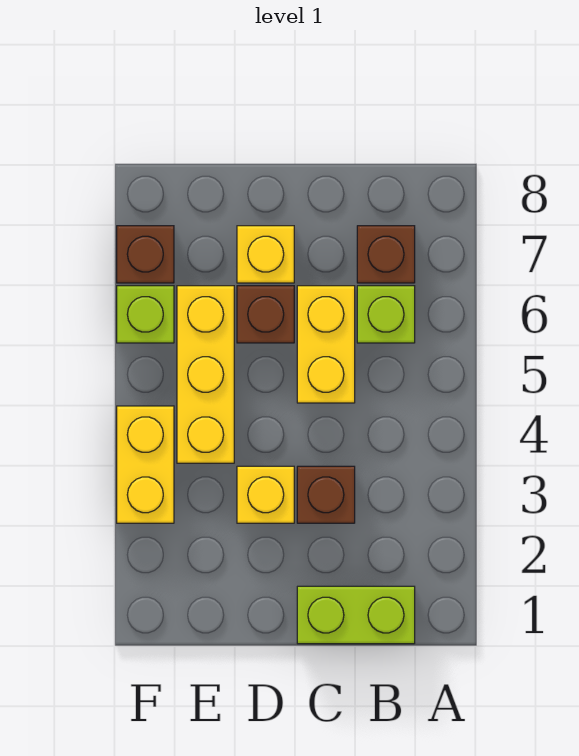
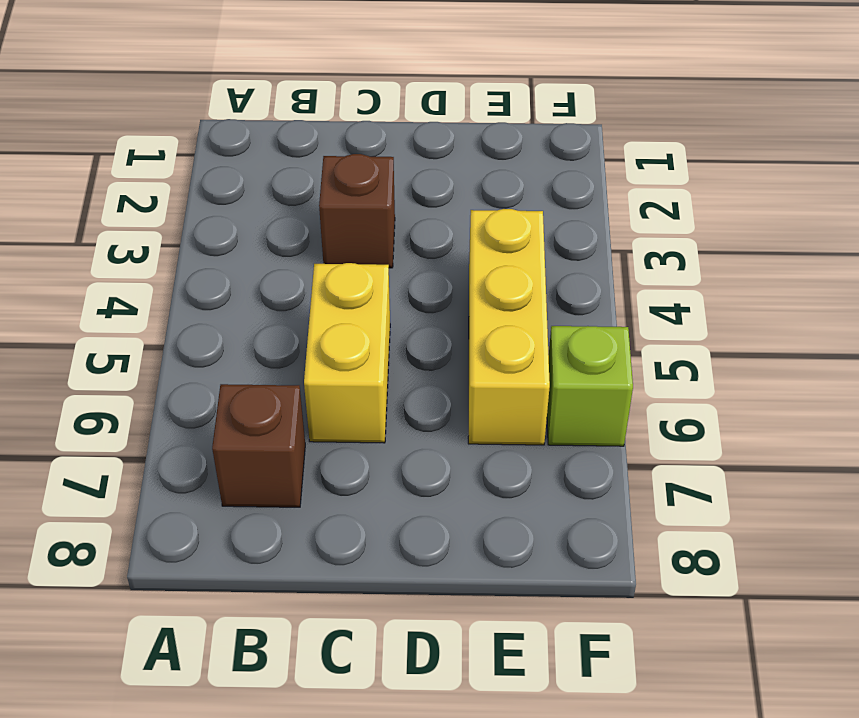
none -> lime 1x2 brick [297,586,415,644]
none -> lime 1x1 brick [357,286,415,343]
none -> yellow 1x1 brick [237,466,294,523]

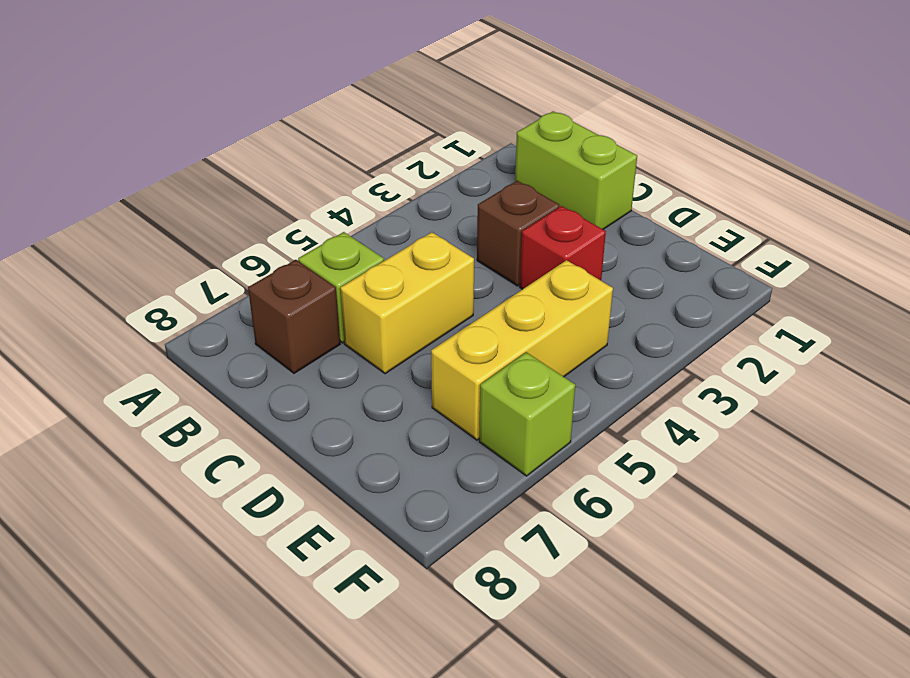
red 1x1 brick [520,206,606,289] -> yellow 1x1 brick [237,466,294,523]
none -> brown 1x1 brick [237,286,294,343]
none -> yellow 1x1 brick [237,226,294,283]
none -> yellow 1x2 brick [117,406,174,523]

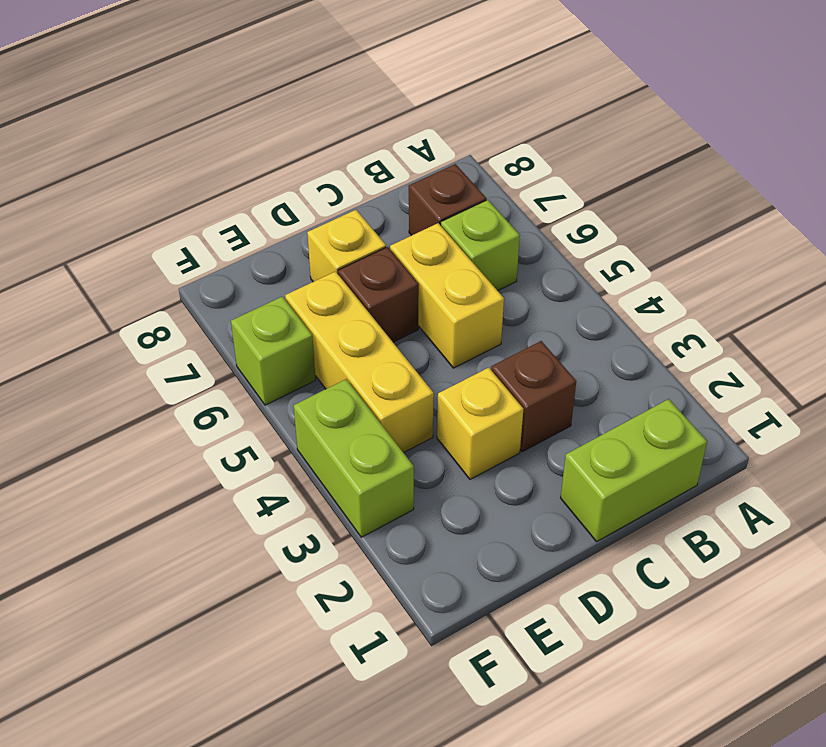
lime 1x2 brick [294,379,414,537] -> yellow 1x2 brick [117,406,174,523]
none -> brown 1x1 brick [117,226,174,283]

